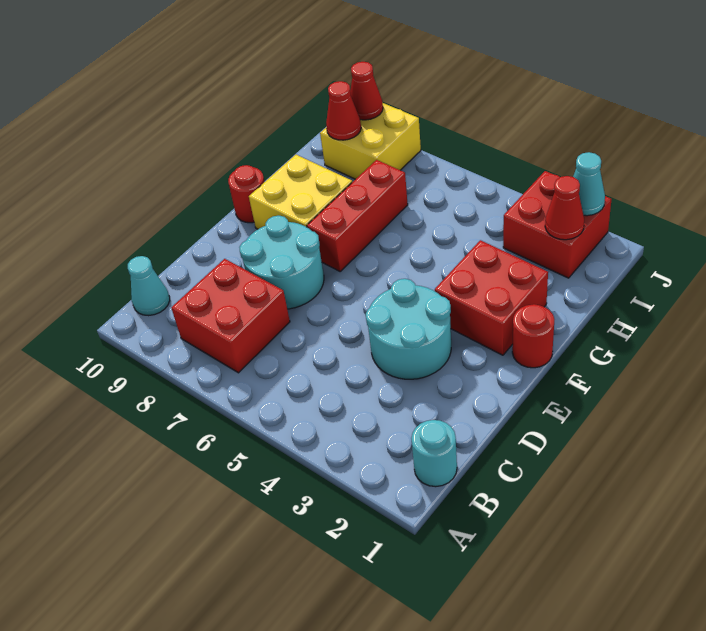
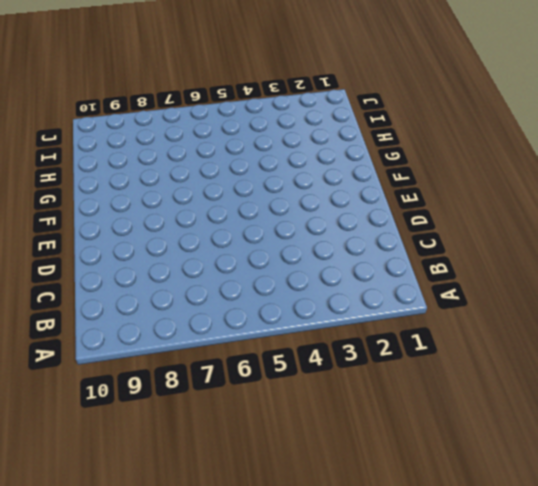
none -> cyan 1x1 round brick [411,420,457,487]
none -> red 2x2 brick [171,259,290,373]
none -> cyan 1x1 cone [128,256,170,316]

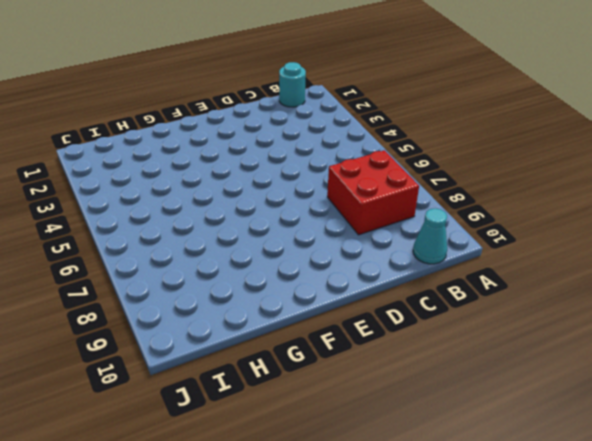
none -> cyan 2x2 round brick [366,279,451,379]
none -> cyan 2x2 round brick [239,216,324,309]
none -> red 1x1 round brick [512,304,554,368]

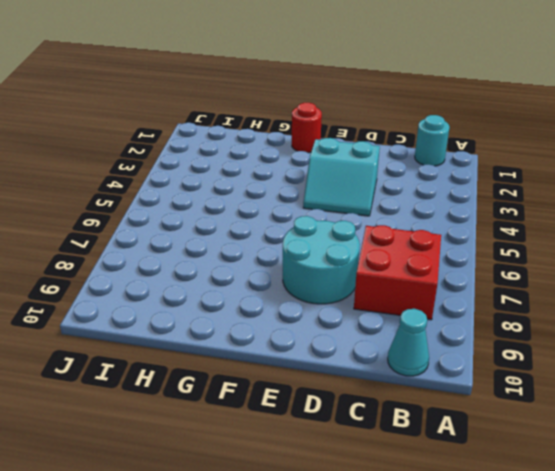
cyan 2x2 slope [303,138,380,216] -> cyan 2x2 round brick [366,279,451,379]
none -> red 2x2 brick [435,240,548,355]
none -> red 1x3 brick [307,160,408,271]
none -> yellow 2x2 brick [249,155,352,229]

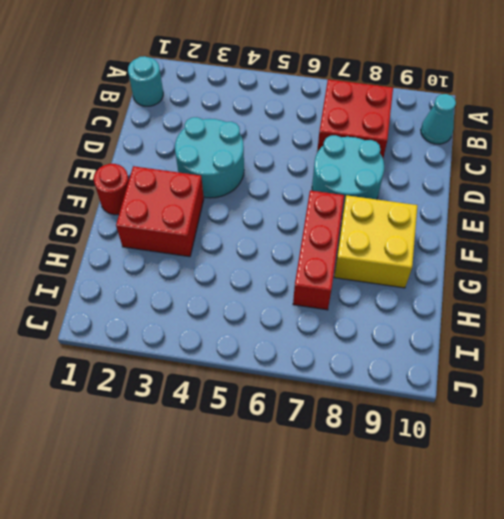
none -> red 1x1 round brick [228,165,265,223]
none -> red 2x2 brick [503,171,612,278]
none -> yellow 2x2 brick [320,103,421,179]

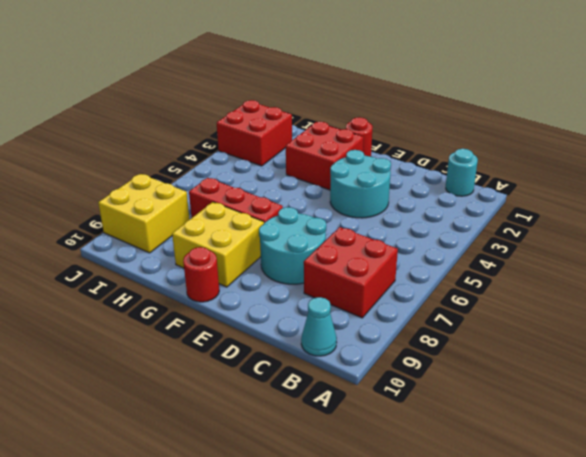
none -> red 1x1 cone [545,176,584,240]
none -> red 1x1 cone [326,81,361,140]
none -> cyan 1x1 cone [573,152,605,216]

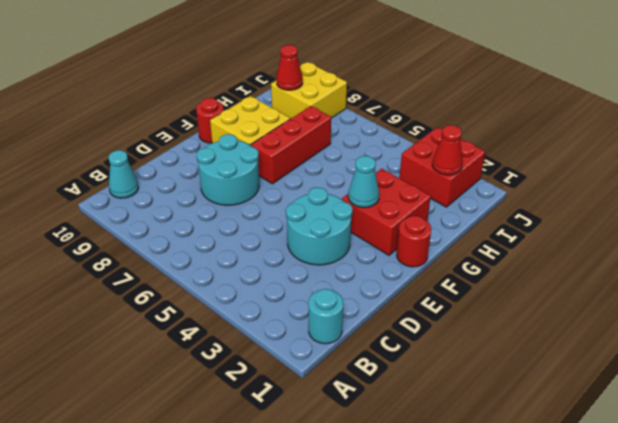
cyan 1x1 cone [348,156,379,208] -> cyan 1x1 cone moved to [573,152,605,216]
none -> red 2x2 brick [171,259,290,373]
none -> red 1x1 cone [350,62,383,120]

